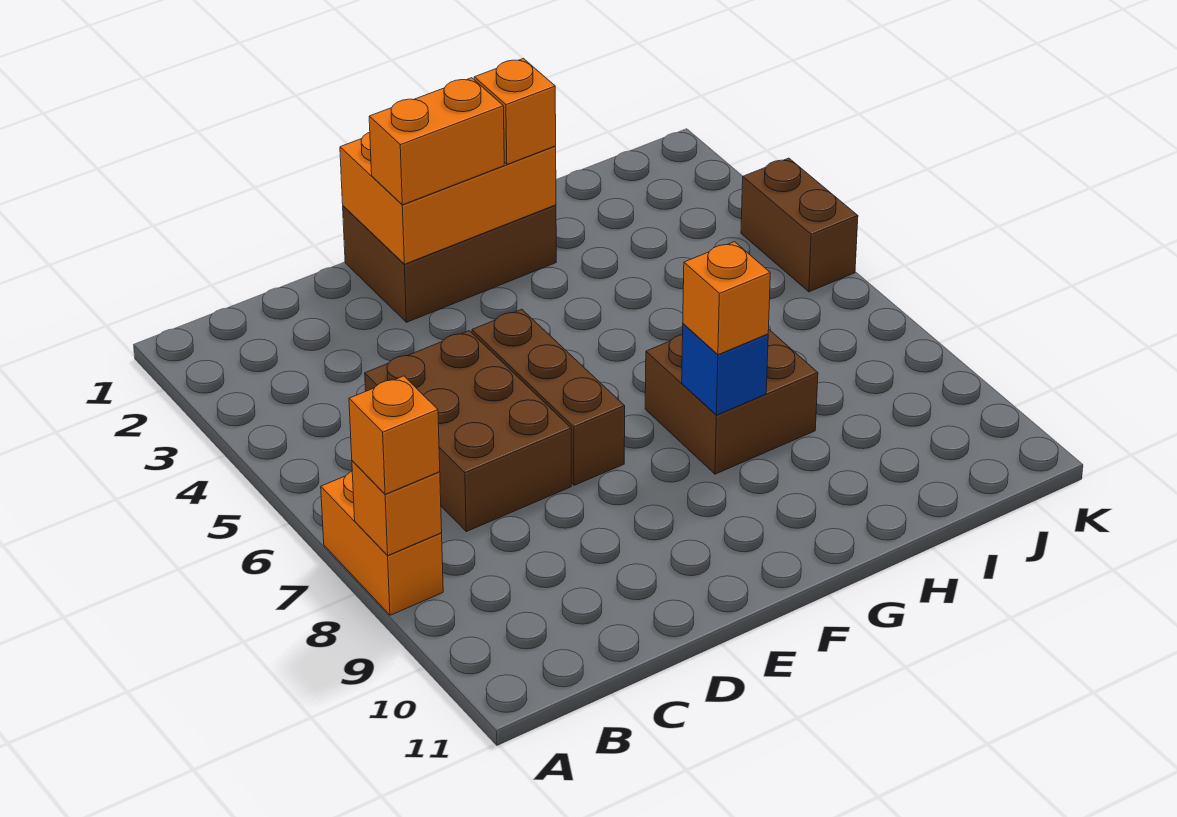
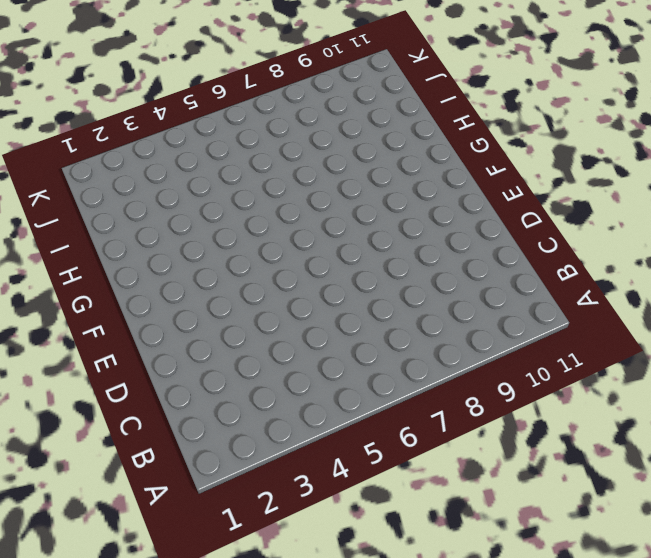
none -> orange 1x2 brick [321,471,443,615]
none -> brown 2x3 brick [365,331,571,532]
none -> brown 2x3 brick [343,205,556,322]

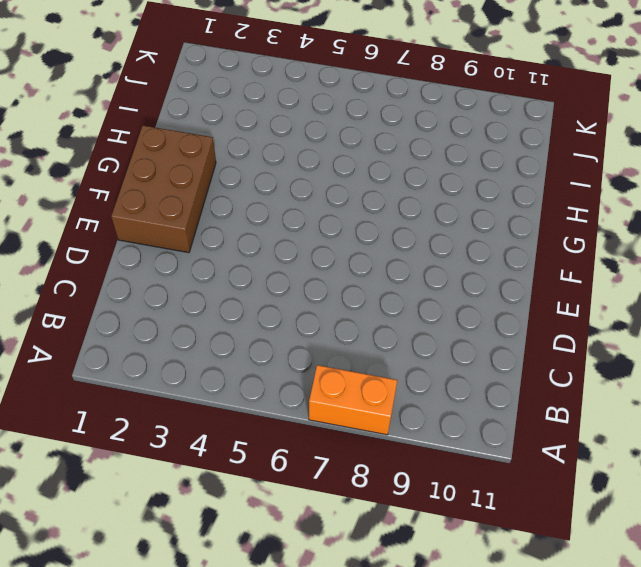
none -> brown 2x3 brick [365,331,571,532]
none -> brown 1x3 brick [472,309,625,485]
none -> brown 2x2 brick [645,330,818,474]

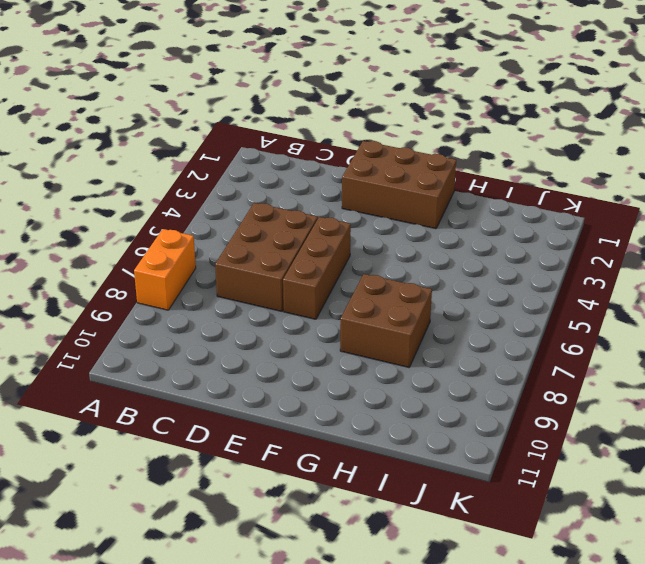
none -> brown 1x2 brick [741,158,858,292]
none -> orange 1x1 brick [352,461,442,556]
none -> orange 2x3 brick [340,132,556,264]

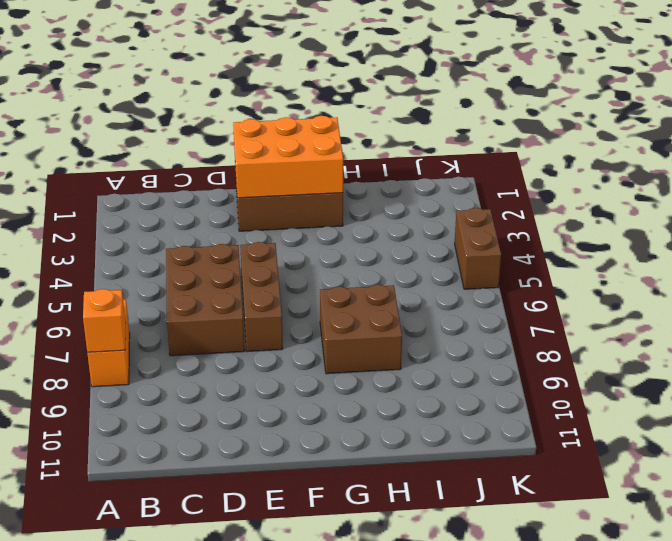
none -> blue 1x1 brick [682,324,768,415]
none -> orange 1x1 brick [349,376,440,494]
none -> orange 1x2 brick [369,78,504,205]

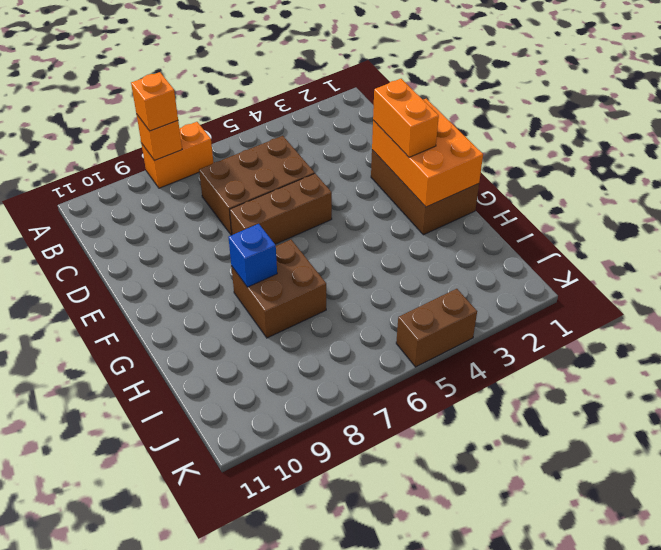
none -> orange 1x1 brick [474,59,556,164]
none -> orange 1x1 brick [683,242,770,355]

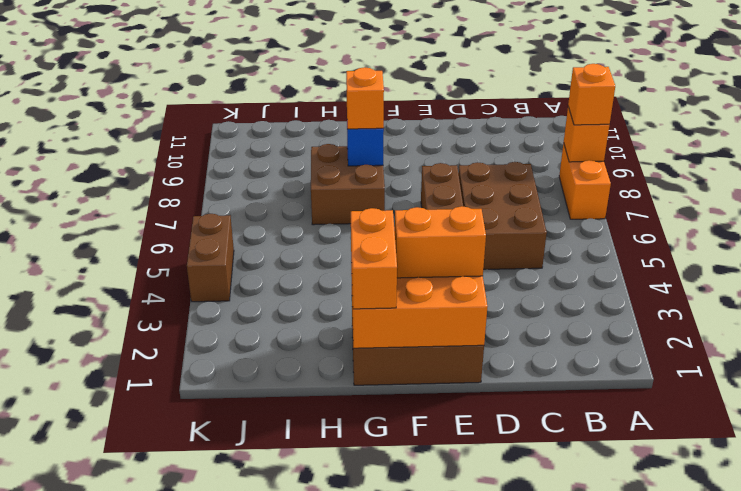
orange 1x2 brick [351,208,397,309] -> orange 1x1 brick [474,59,556,164]

